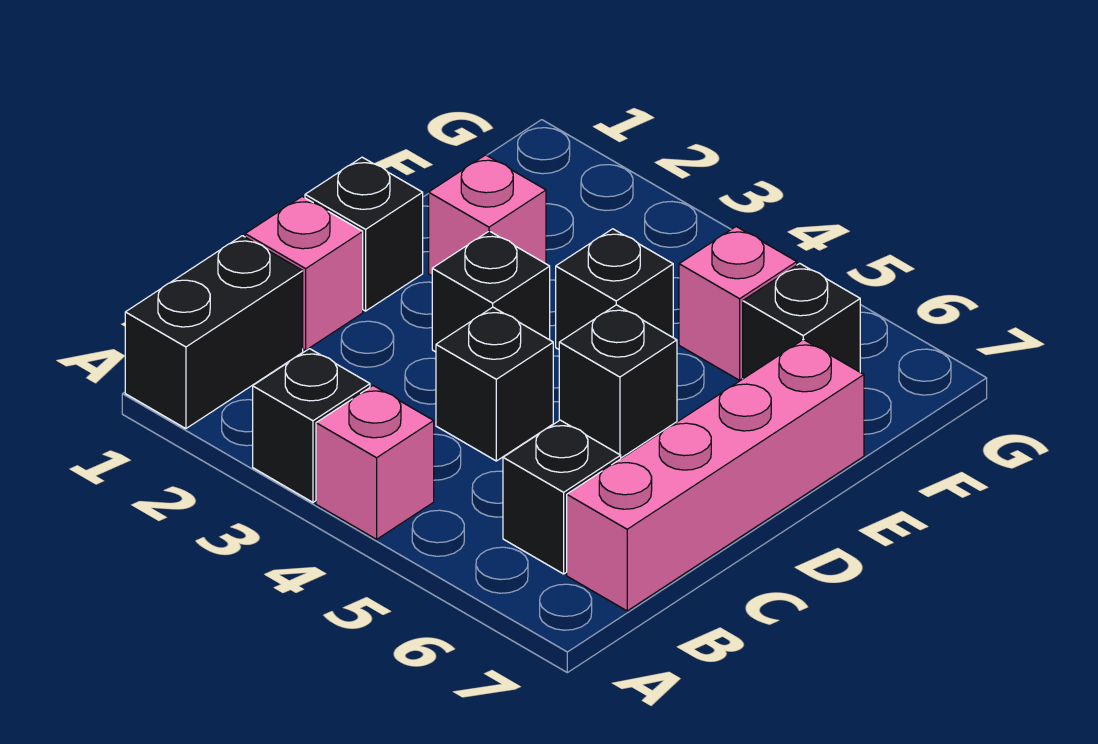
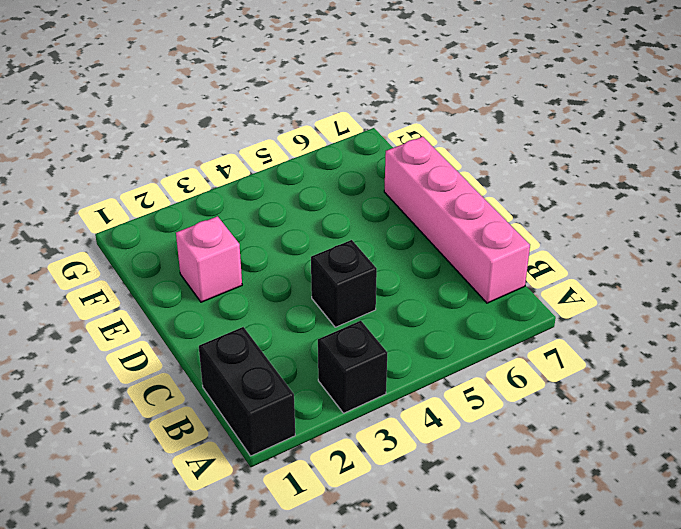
none -> pink 1x1 brick [316,386,434,539]
none -> black 1x1 brick [503,420,621,574]
none -> pink 1x1 brick [245,196,363,350]

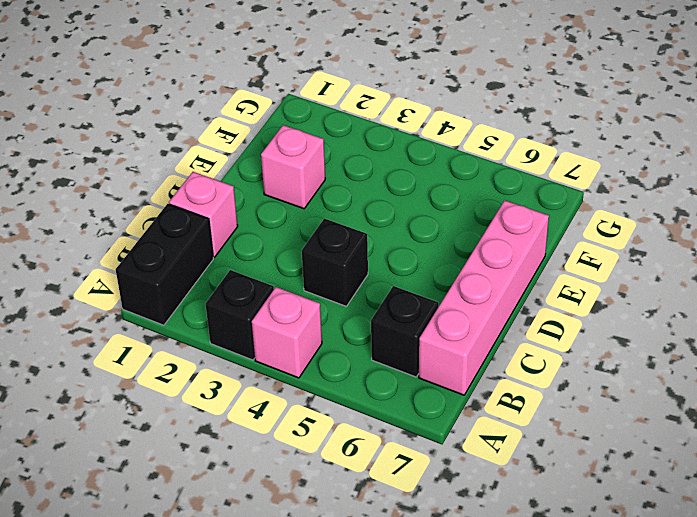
none -> black 1x1 brick [305,157,423,311]
none -> black 1x1 brick [432,231,550,352]
none -> black 1x1 brick [559,305,677,458]

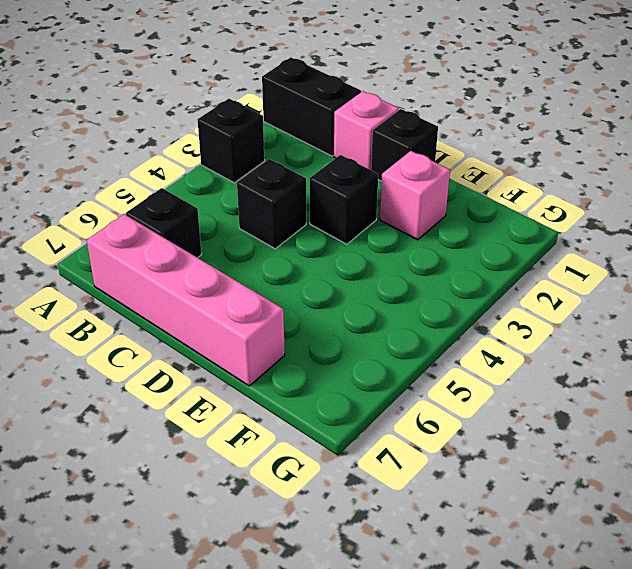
none -> pink 1x1 brick [316,386,434,539]
none -> black 1x1 brick [559,305,677,458]
none -> black 1x1 brick [556,229,673,349]

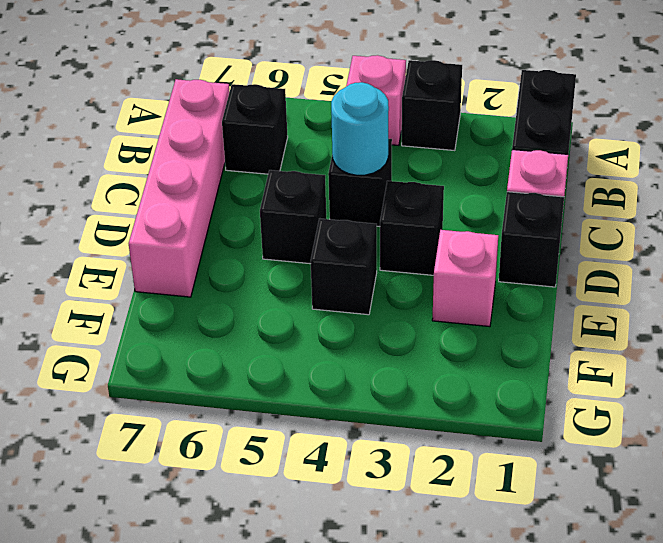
cyan 1x1 round brick [331,82,389,175] -> none
none -> pink 1x1 brick [679,227,797,380]
none -> black 1x1 brick [743,263,860,379]

